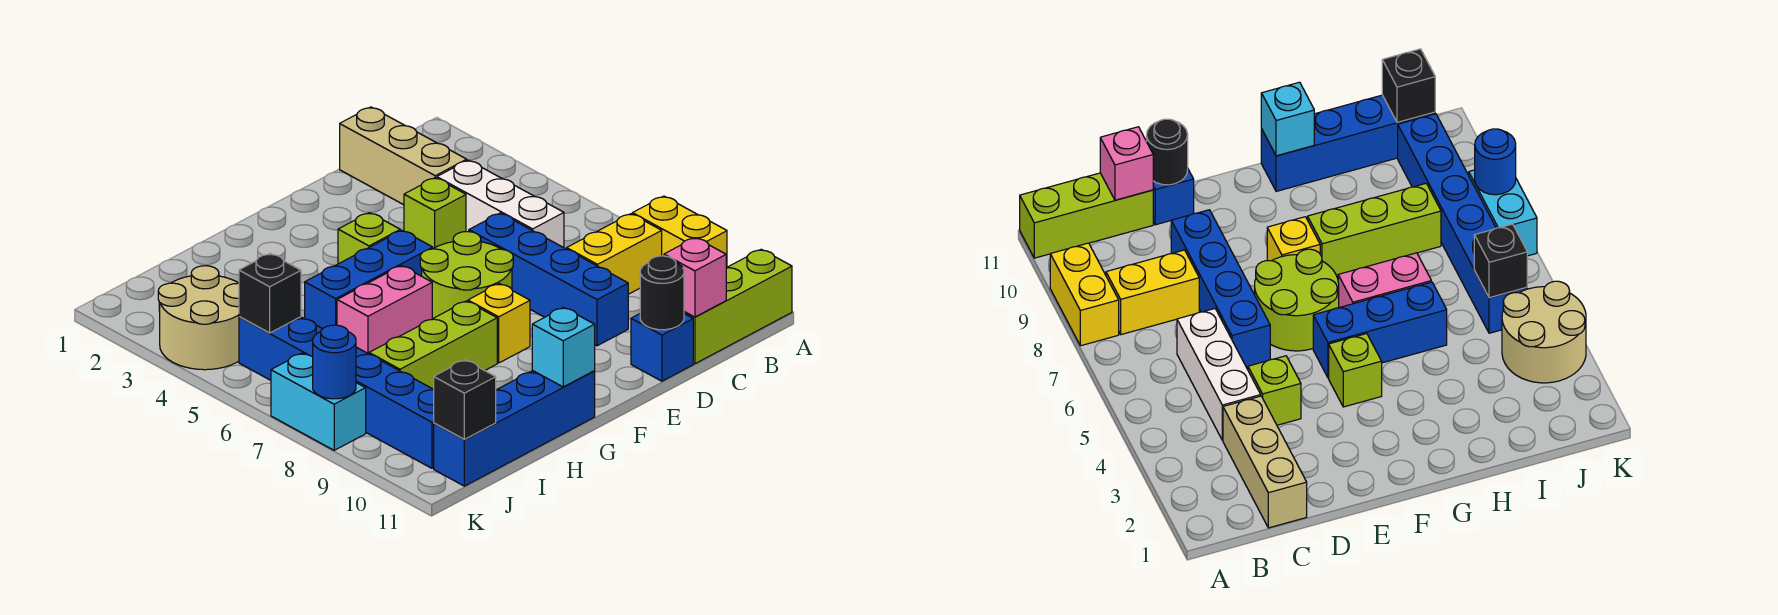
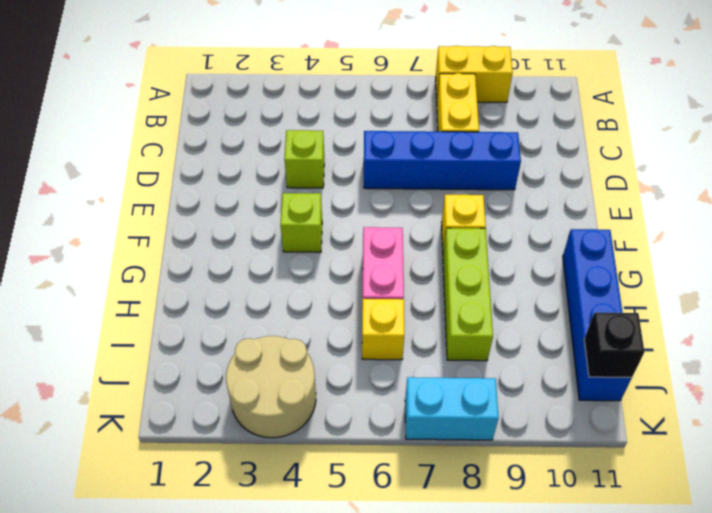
yellow 1x1 brick [362,299,404,360] -> none
none -> lime 1x3 brick [684,249,792,364]
none -> tan 1x3 brick [340,107,467,205]
none -> white 1x3 brick [437,160,564,248]

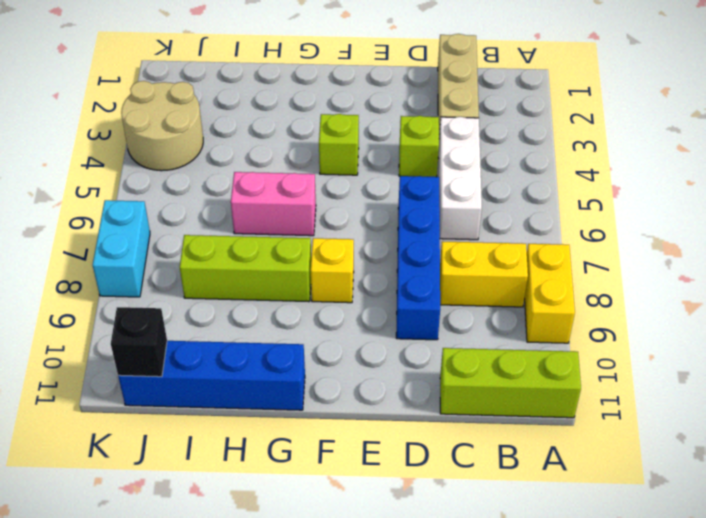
none -> blue 1x1 brick [631,314,693,381]
none -> lime 2x2 round brick [420,232,513,319]
none -> blue 1x3 brick [305,230,433,329]

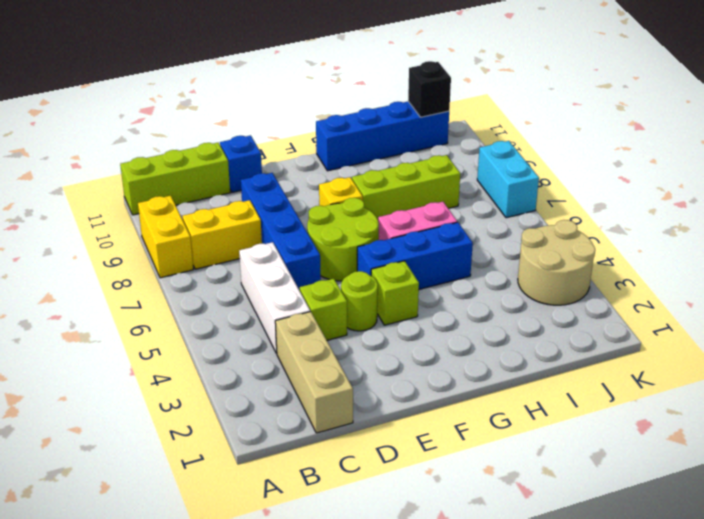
lime 1x1 round brick [341,271,378,331] -> none
none -> blue 1x6 brick [239,317,434,468]
none -> pink 1x1 brick [664,238,726,317]
none -> black 1x1 round brick [640,256,684,330]

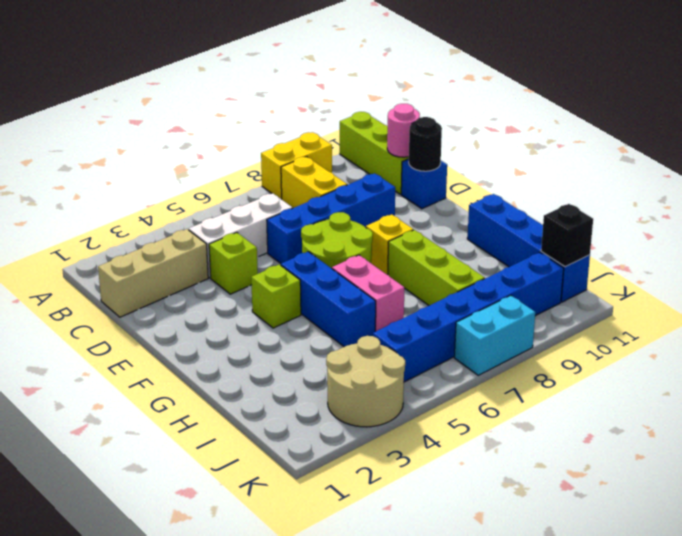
pink 1x1 round brick [387,104,420,157] -> pink 1x1 brick [664,238,726,317]
none -> cyan 1x1 brick [532,307,595,387]
none -> black 1x1 brick [239,254,301,333]
none -> blue 1x1 round brick [313,325,356,399]

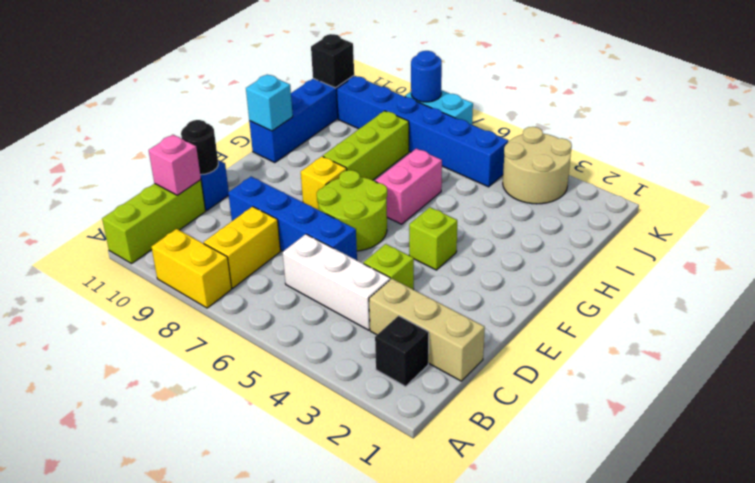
black 1x1 brick [375,316,429,386] -> black 1x1 brick moved to [239,254,301,333]
none -> blue 1x3 brick [305,230,433,329]

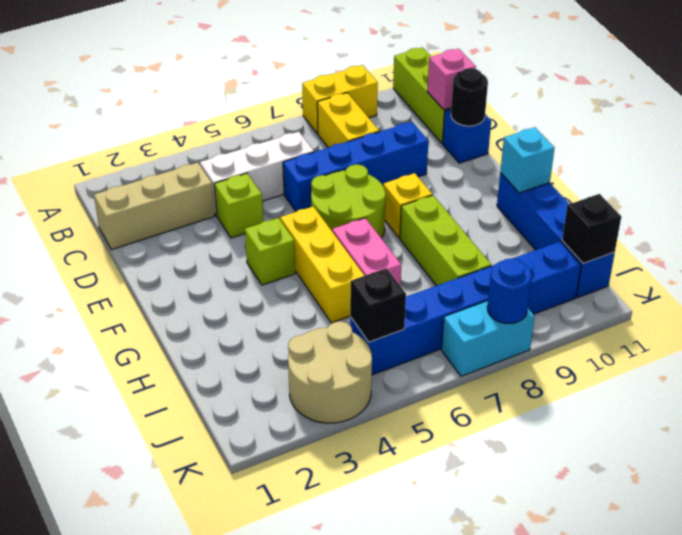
yellow 1x3 brick [280,206,365,323] -> blue 1x3 brick [305,230,433,329]

